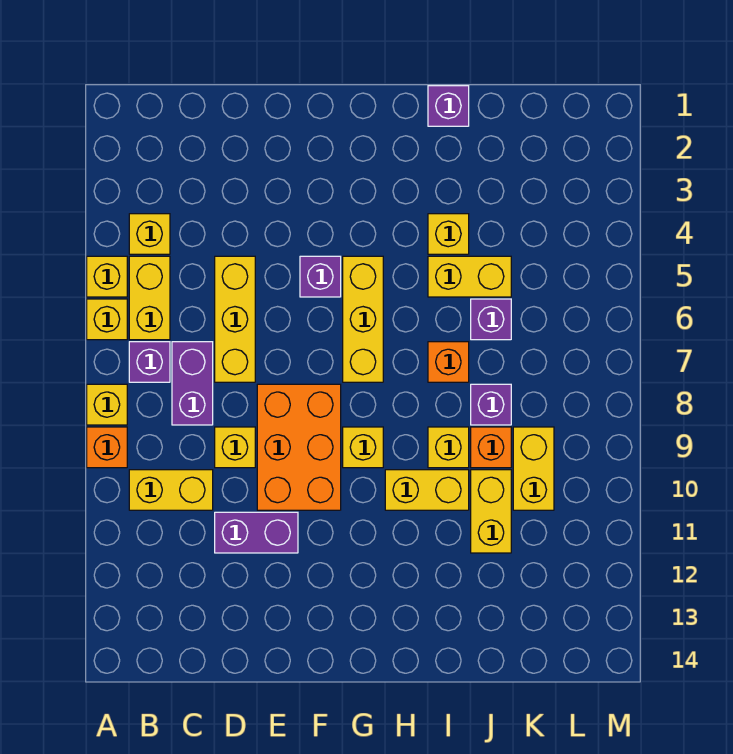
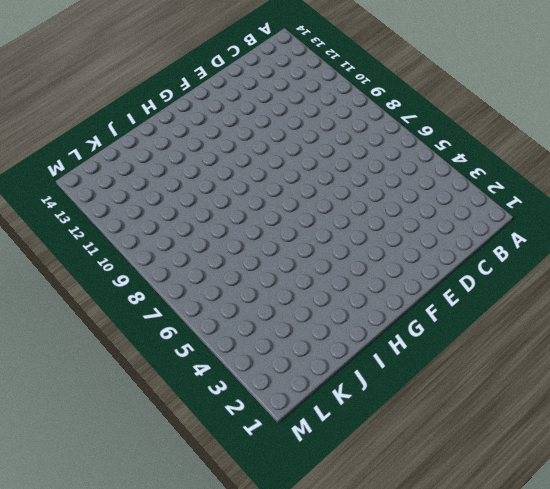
none -> yellow 1x1 brick [87,256,127,297]
none -> yellow 1x1 brick [87,299,127,340]
none -> yellow 1x1 brick [87,384,127,425]

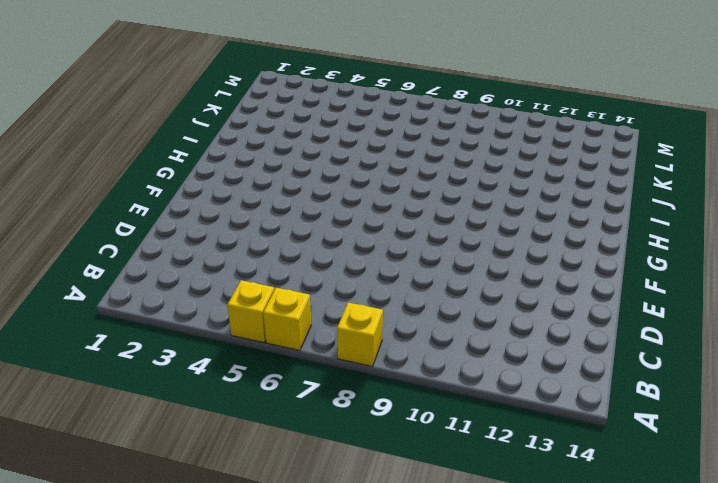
none -> orange 1x1 brick [87,427,127,468]
none -> yellow 1x1 brick [129,214,170,254]
none -> yellow 1x2 brick [129,256,170,340]

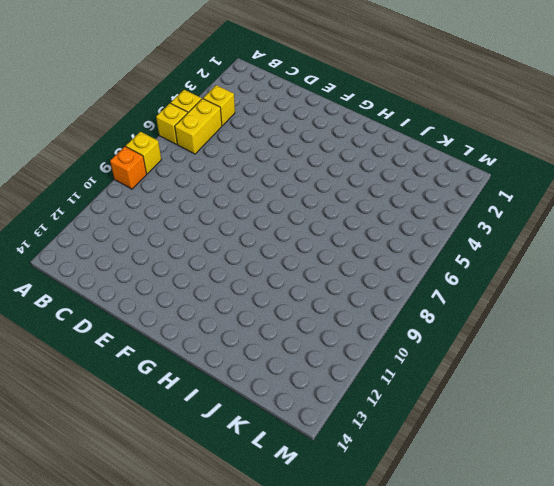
none -> purple 1x1 brick [129,342,170,382]
none -> yellow 1x2 brick [129,470,213,510]
none -> purple 1x2 brick [172,342,213,425]

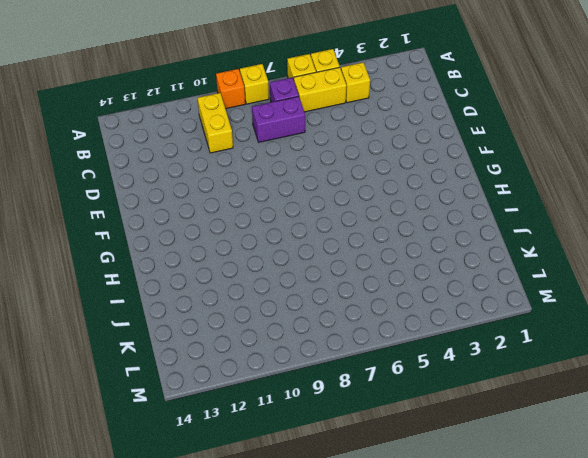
none -> yellow 1x3 brick [215,256,255,382]
none -> yellow 1x1 brick [215,427,255,468]
none -> purple 1x2 brick [215,512,298,553]

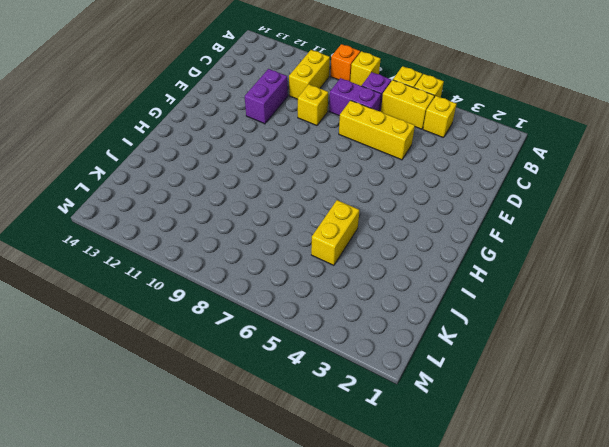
none -> orange 2x3 brick [257,384,341,510]
none -> purple 1x1 brick [300,256,341,297]
none -> yellow 1x3 brick [343,256,383,382]

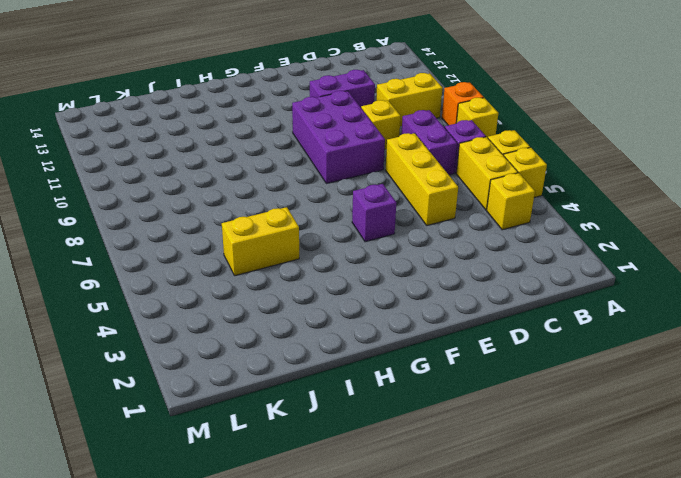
purple 2x3 brick [292,91,385,184] -> orange 2x3 brick [257,384,341,510]
none -> yellow 1x3 brick [343,256,383,382]
none -> yellow 1x1 brick [343,427,383,468]
none -> yellow 1x2 brick [385,470,469,510]

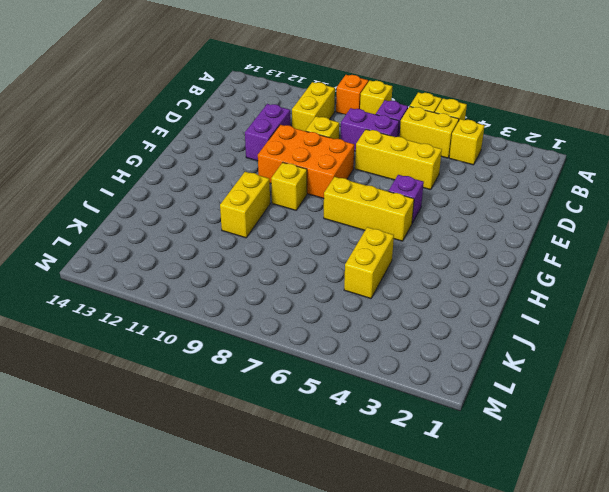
none -> purple 1x1 brick [428,86,469,126]
none -> yellow 1x1 brick [428,214,469,254]
none -> orange 1x1 brick [428,342,469,382]

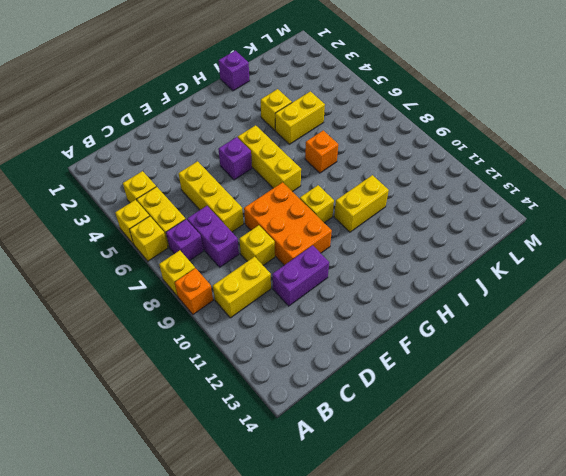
none -> yellow 1x1 brick [428,427,469,468]
none -> purple 1x1 brick [471,299,511,340]
none -> purple 1x1 brick [471,384,511,425]

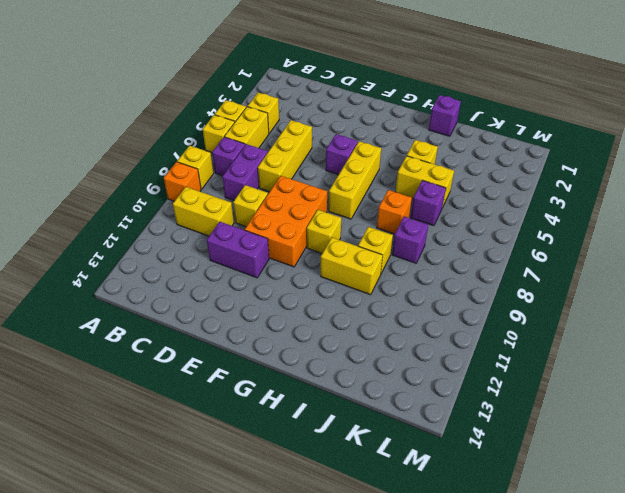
none -> orange 1x1 brick [471,427,511,468]
none -> yellow 1x2 brick [471,470,511,553]
none -> yellow 1x2 brick [513,427,554,510]

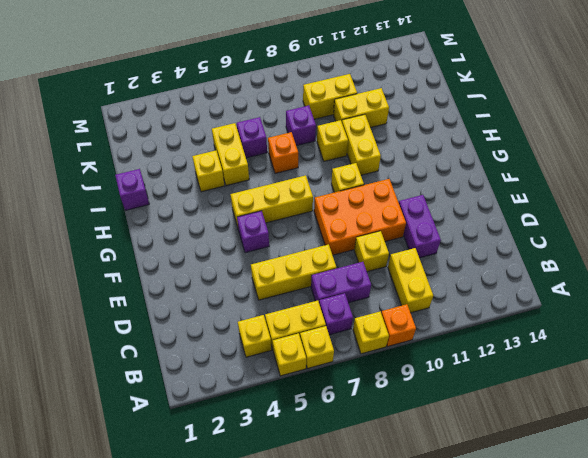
none -> orange 1x1 brick [471,427,511,468]

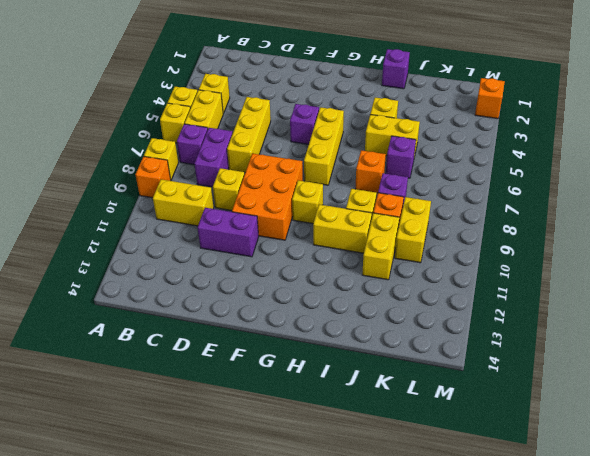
orange 1x1 brick [475,78,505,119] -> none

